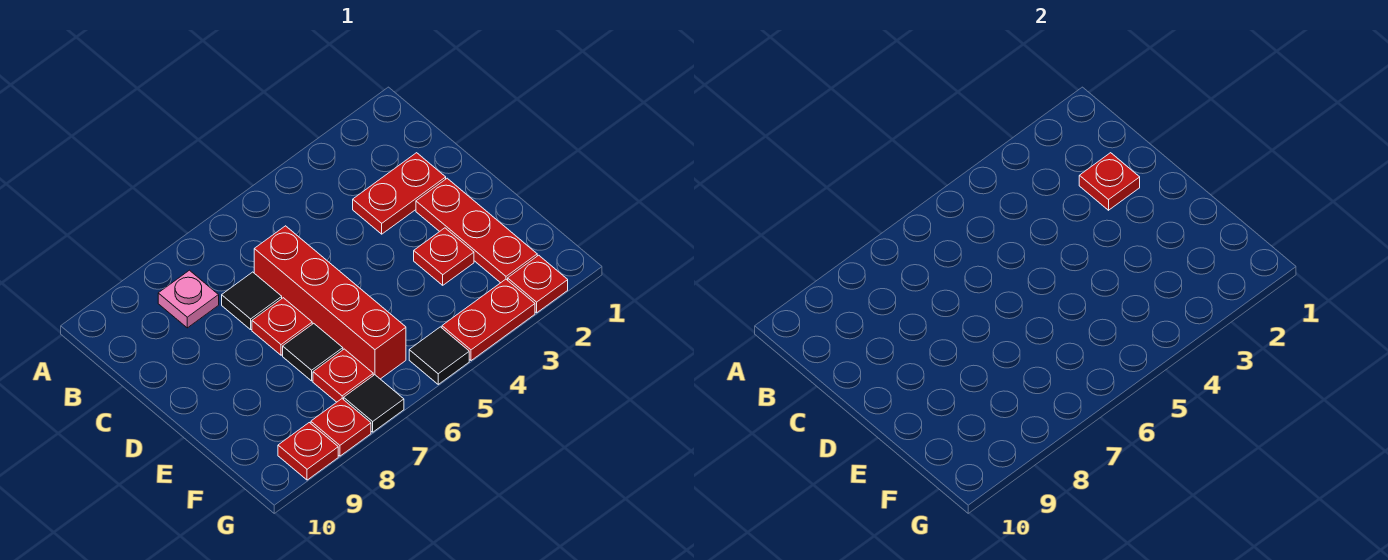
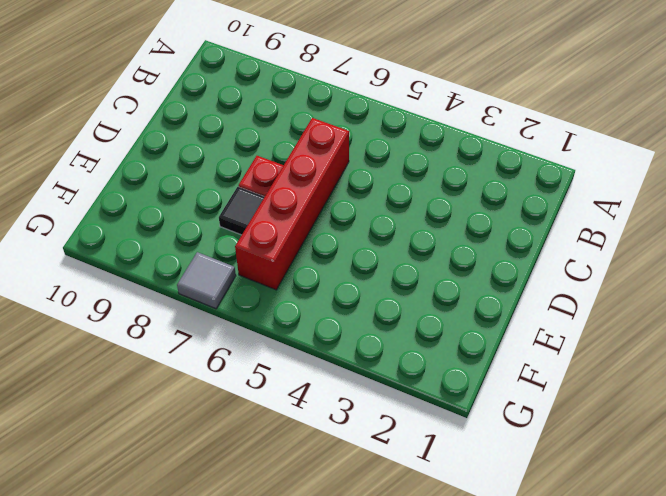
grey 1x1 tile [177,252,236,309] -> black 1x1 tile [344,375,404,432]
none -> pink 1x1 plate [158,270,219,328]
none -> red 1x2 plate [353,153,446,234]
none -> black 1x1 tile [222,272,282,330]

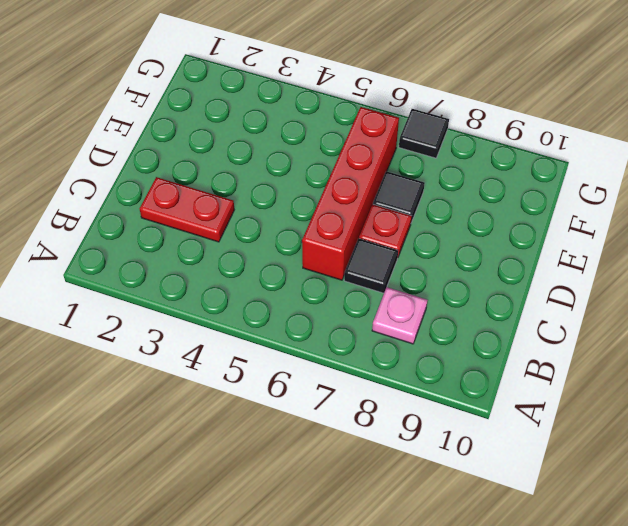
none -> red 1x3 plate [416,178,537,283]
none -> red 1x1 plate [414,228,474,285]
none -> red 1x1 plate [313,349,373,402]

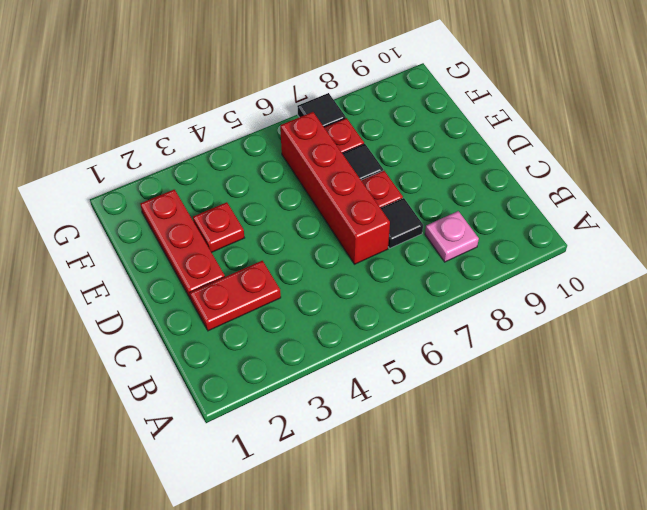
none -> red 1x1 plate [508,255,568,313]
none -> red 1x2 plate [442,279,535,361]
none -> black 1x1 tile [409,327,469,384]

